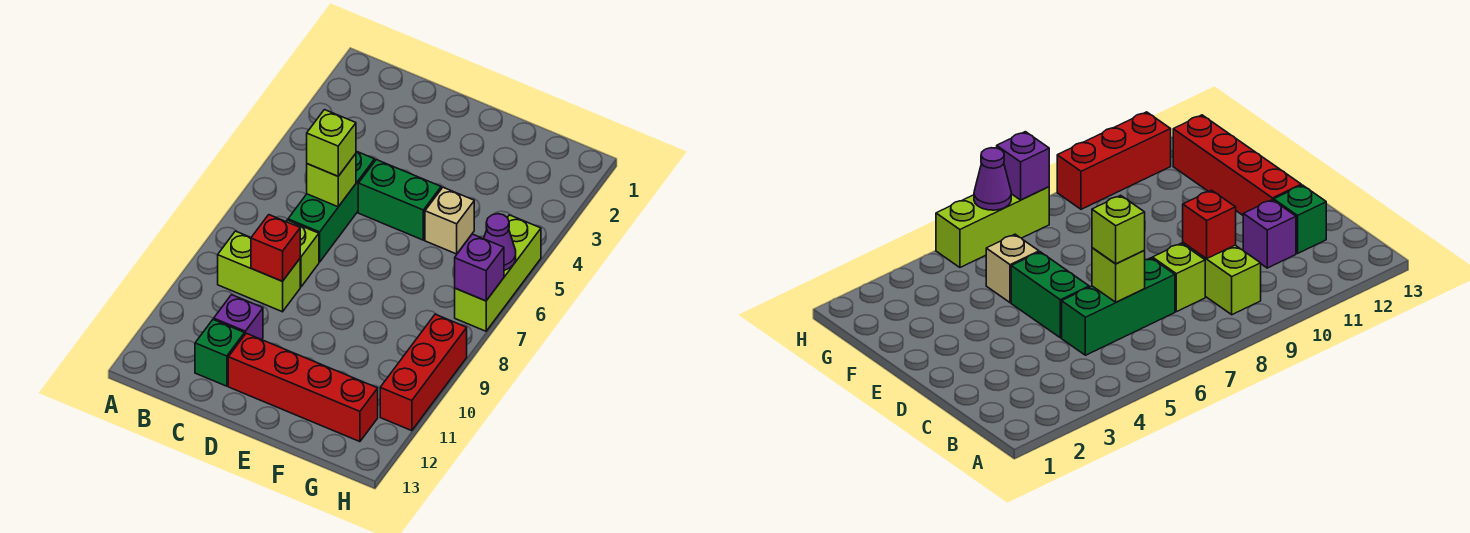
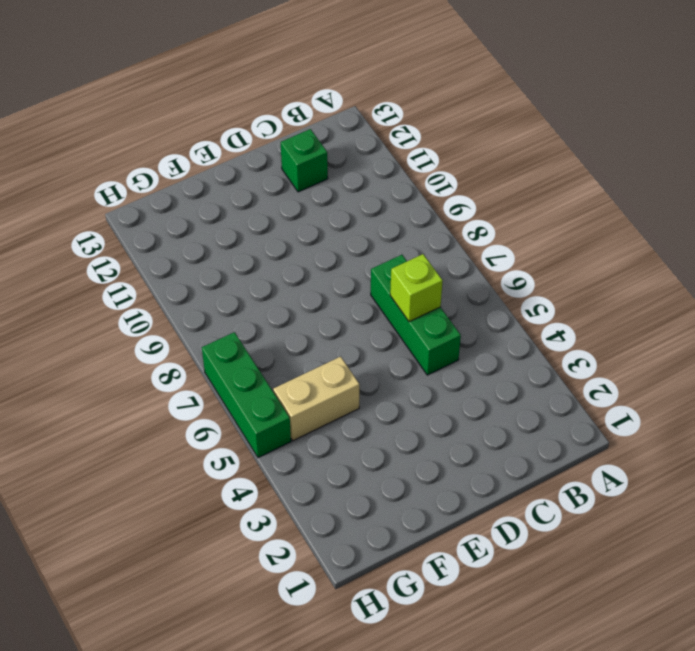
tan 1x2 brick [273,357,359,441] -> tan 1x1 brick [425,187,474,254]
green 1x3 brick [202,332,291,458] -> lime 1x3 brick [455,215,541,331]
none -> lime 1x2 brick [218,231,300,312]
none -> lime 1x1 brick [286,220,319,287]
none -> purple 1x1 brick [214,295,263,340]

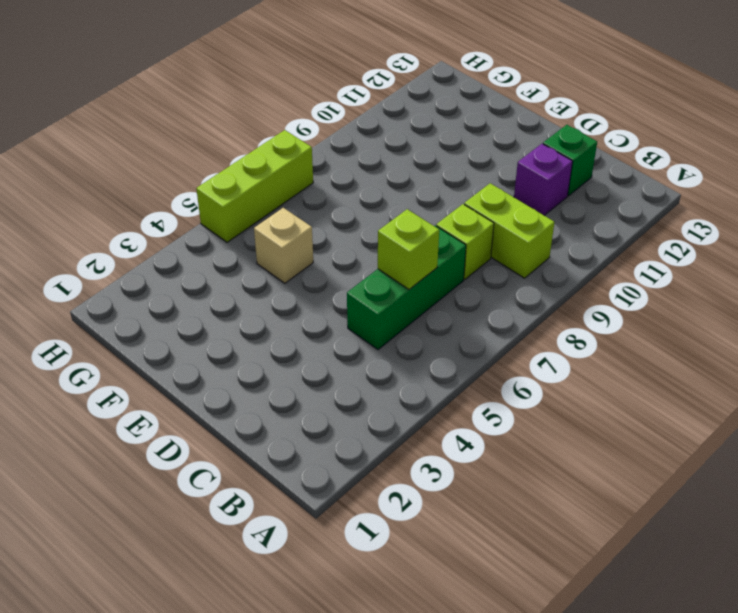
none -> green 1x2 brick [358,160,441,240]
none -> red 1x4 brick [228,333,378,442]
none -> red 1x3 brick [380,314,467,431]

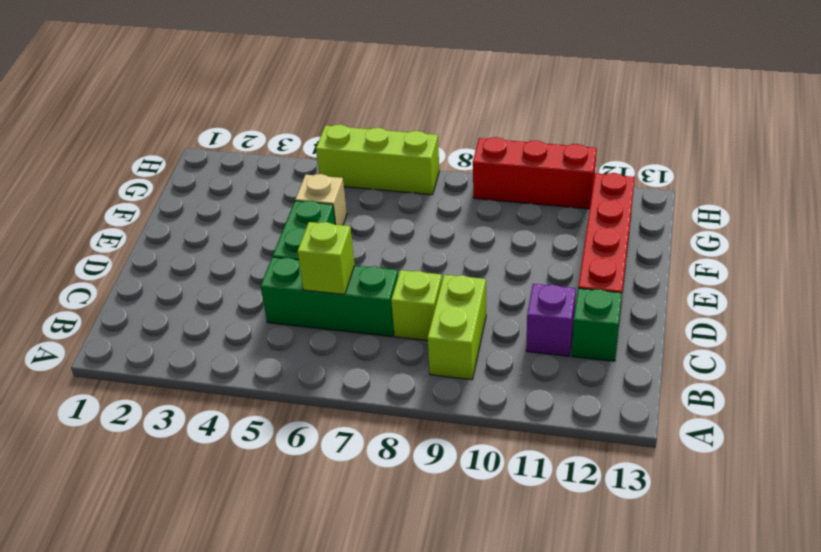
none -> red 1x1 brick [251,215,300,281]
none -> purple 1x1 cone [484,214,516,270]
none -> purple 1x1 brick [455,234,504,301]

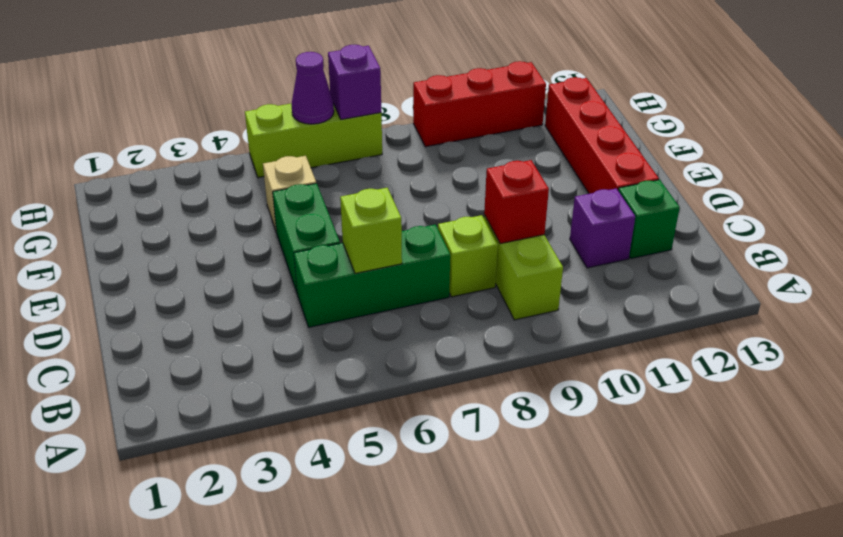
none -> lime 1x1 brick [307,110,356,176]

